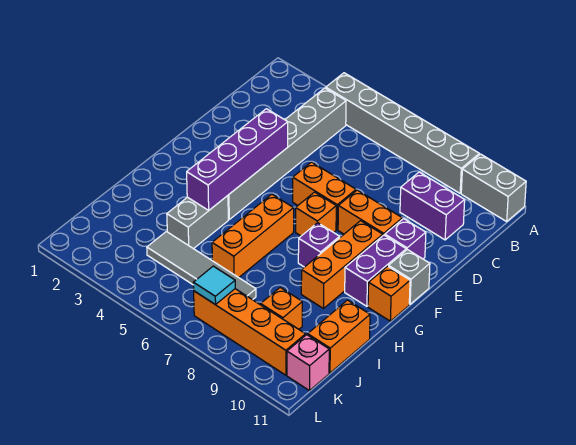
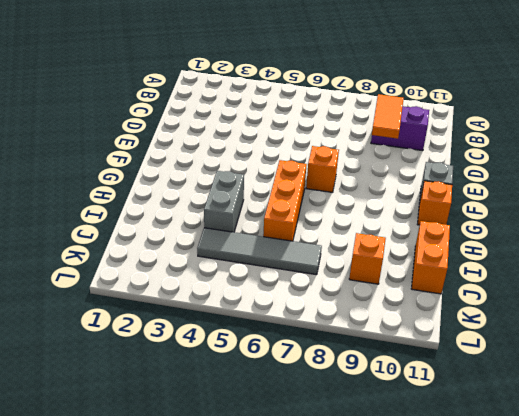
orange 1x2 tile [372,94,404,139] -> none
none -> grey 1x6 brick [326,73,479,193]
none -> grey 1x2 brick [461,154,526,221]
none -> grey 1x6 brick [228,88,346,219]

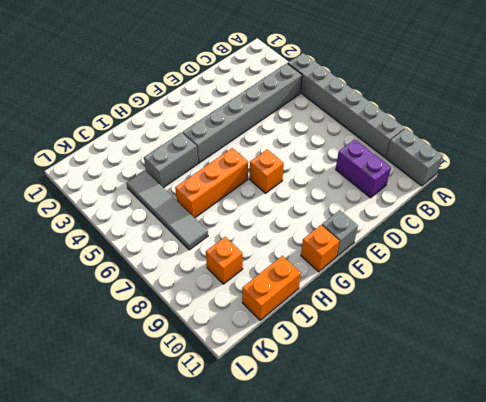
none -> orange 1x2 brick [293,162,356,230]
none -> orange 1x2 brick [338,190,402,235]
none -> purple 1x1 brick [385,219,426,259]

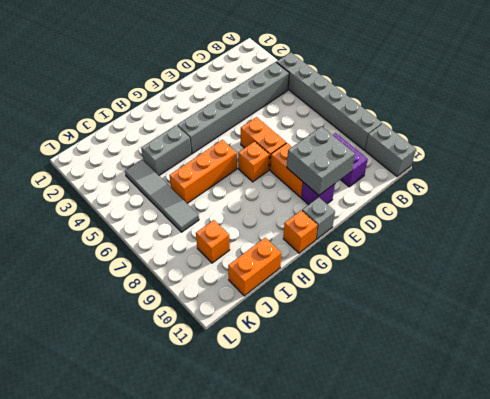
grey 2x2 brick [287,127,355,195] -> none
none -> orange 1x3 brick [301,221,383,309]
none -> purple 1x2 brick [345,235,406,306]
none -> purple 1x1 brick [298,223,340,267]

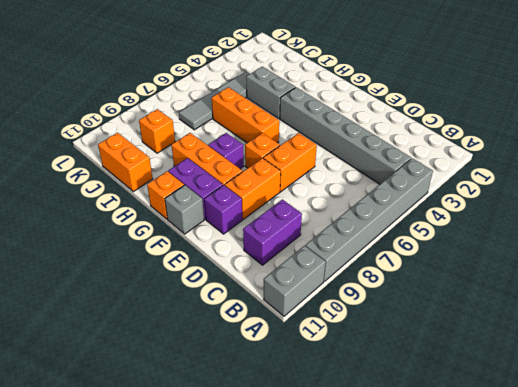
none -> orange 1x4 brick [194,289,306,375]
none -> pink 1x1 brick [287,335,329,391]
none -> purple 1x4 brick [187,109,288,211]

